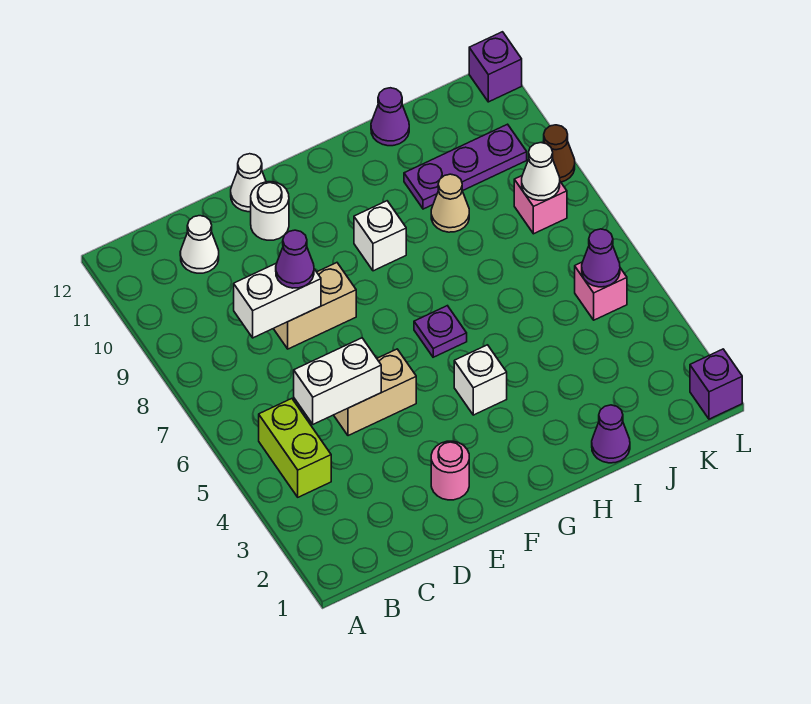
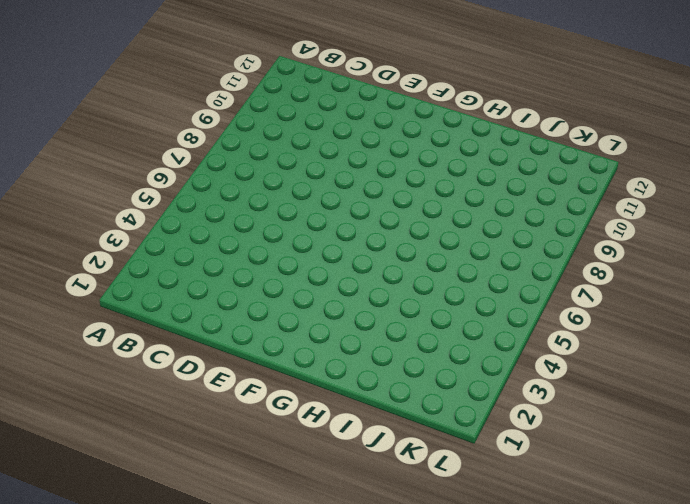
none -> lime 1x2 brick [259,399,331,497]
none -> white 1x1 cone [180,216,219,273]
none -> tan 1x2 brick [334,349,416,436]

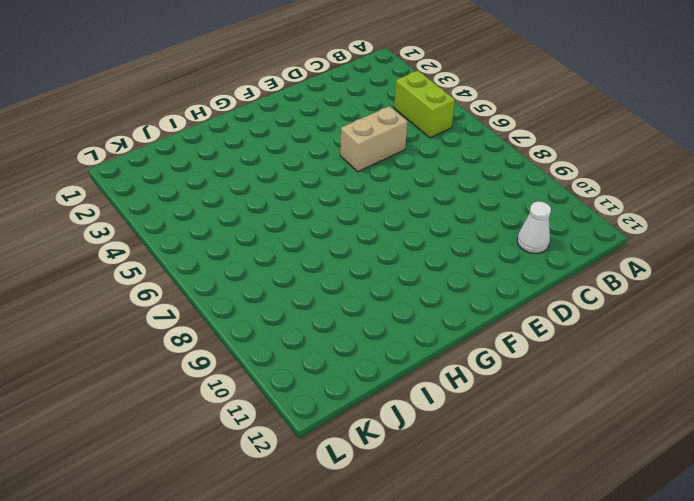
none -> tan 1x2 brick [273,263,356,349]
none -> pink 1x1 round brick [431,441,469,500]
none -> white 1x1 round brick [251,182,289,240]

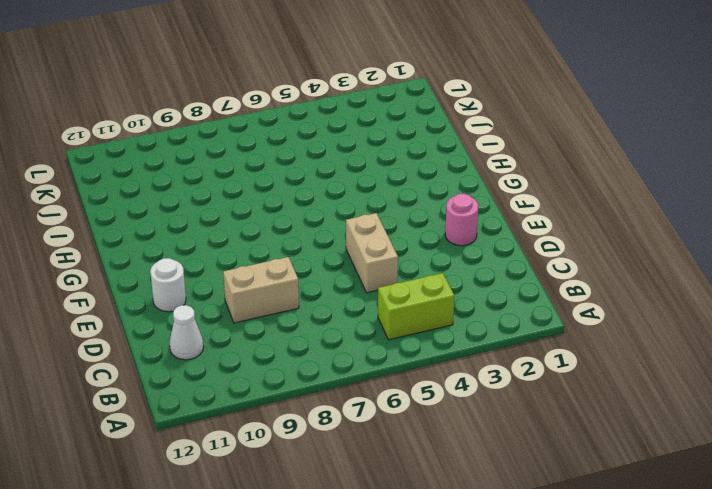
tan 1x2 brick [223,257,299,323] -> tan 1x2 brick turned to [273,263,356,349]
none -> white 1x1 cone [231,154,266,212]
none -> white 1x1 brick [454,345,507,415]
none -> purple 1x1 plate [414,306,467,357]

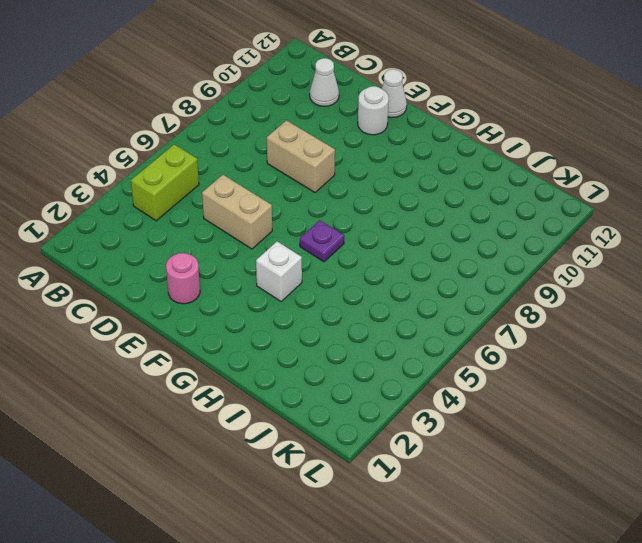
none -> white 1x1 brick [354,201,406,271]
none -> purple 1x1 cone [592,405,630,463]
none -> tan 1x1 cone [431,174,469,232]

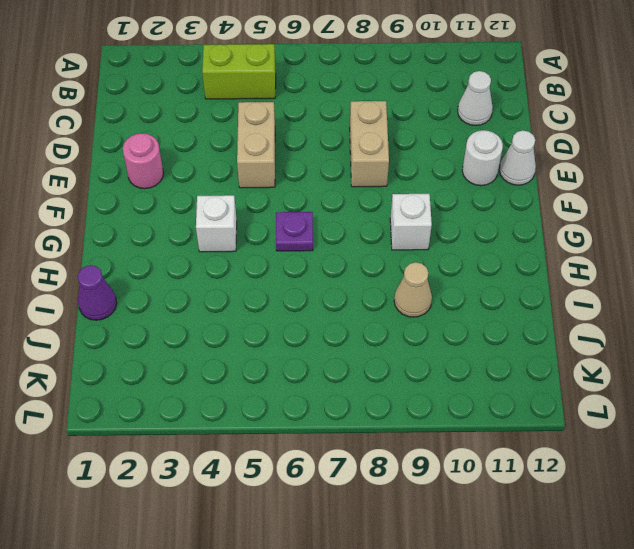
none -> purple 1x3 plate [404,124,527,209]
none -> purple 1x1 cone [371,88,409,146]
none -> pink 1x1 brick [575,262,627,320]

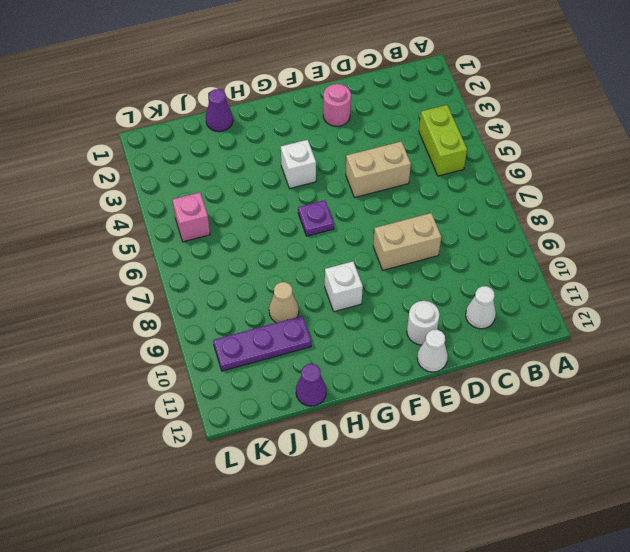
none -> pink 1x1 brick [514,176,567,234]
none -> purple 1x1 brick [690,349,742,419]
none -> brown 1x1 cone [543,125,575,182]

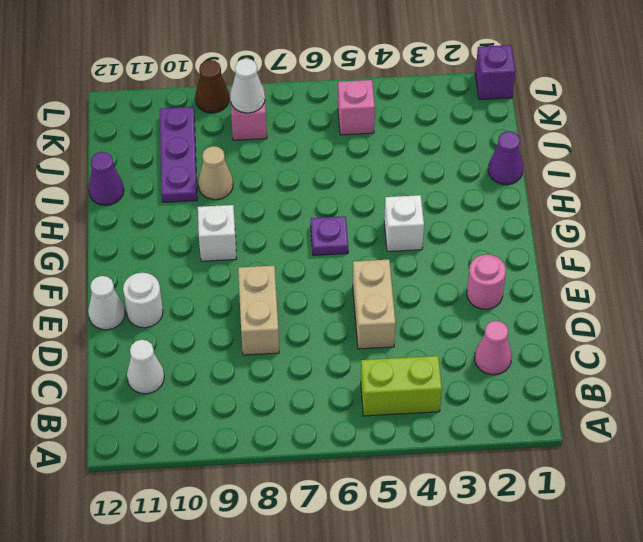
pink 1x1 cone [475,321,512,375] -> none
none -> purple 1x1 brick [469,32,522,102]
none -> white 1x2 brick [294,338,381,424]
none -> white 1x2 brick [234,263,321,338]

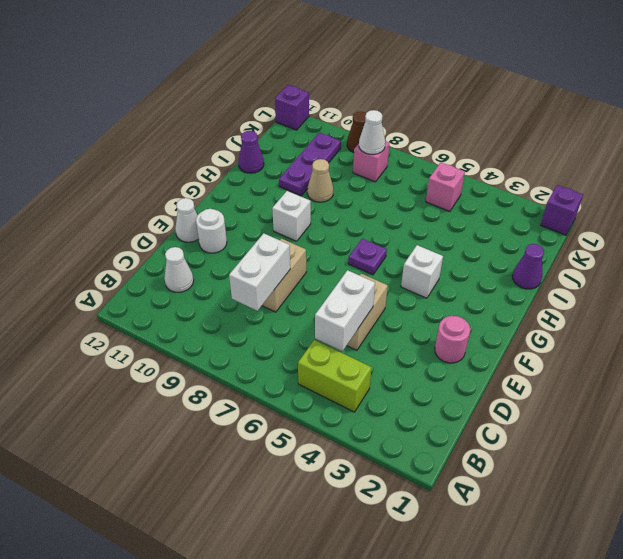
none -> purple 1x1 cone [582,229,620,287]
none -> purple 1x1 cone [276,230,314,288]

